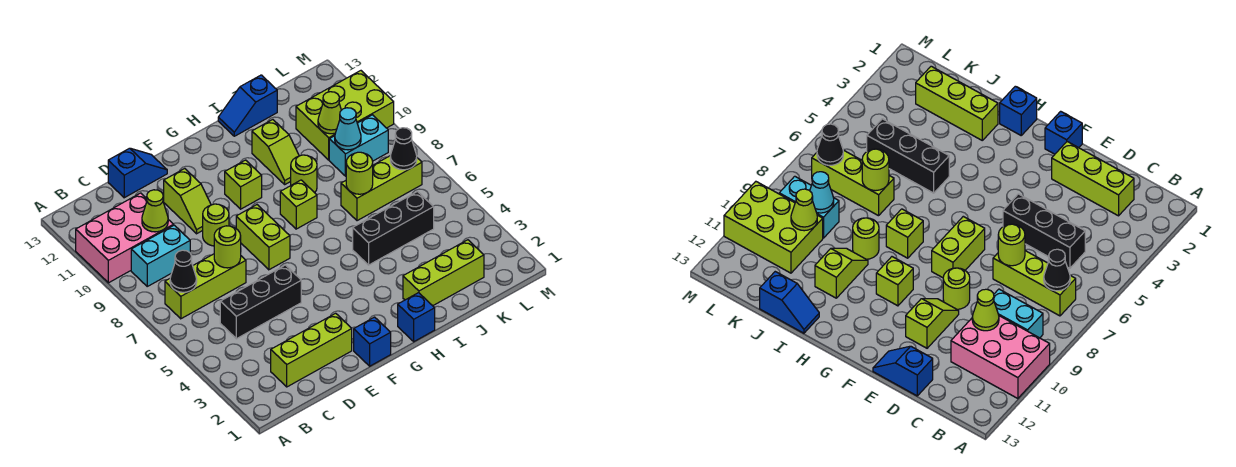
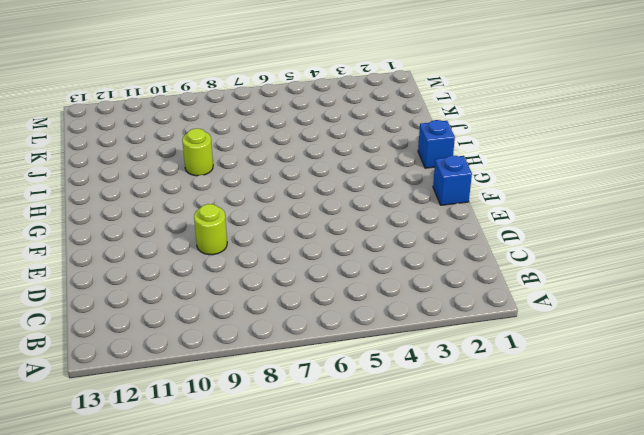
none -> pink 2x3 brick [76,193,173,283]
none -> lime 1x3 brick [165,254,246,319]
none -> cyan 1x2 brick [131,225,190,286]

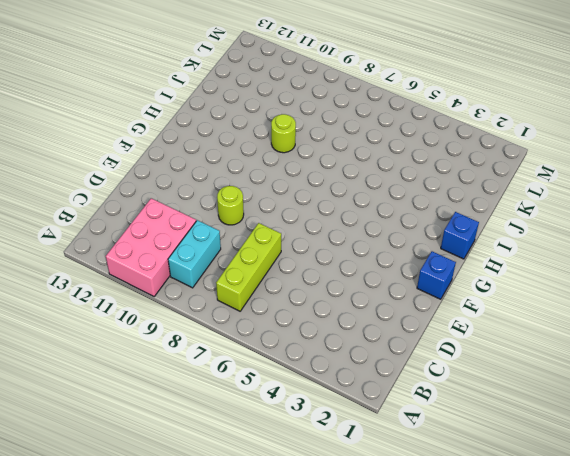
none -> lime 1x3 brick [271,313,352,387]
none -> black 1x3 brick [220,265,301,339]
none -> blue 1x2 slope [108,148,167,198]

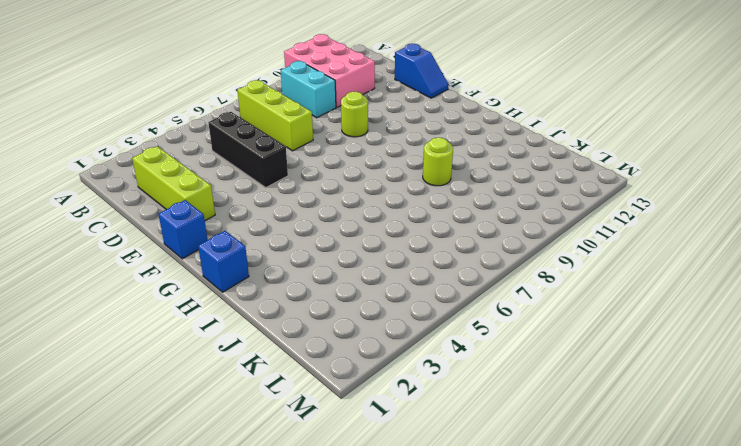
none -> lime 1x2 slope [164,169,211,234]
none -> lime 1x2 brick [236,205,290,270]
none -> lime 1x1 brick [225,160,262,209]

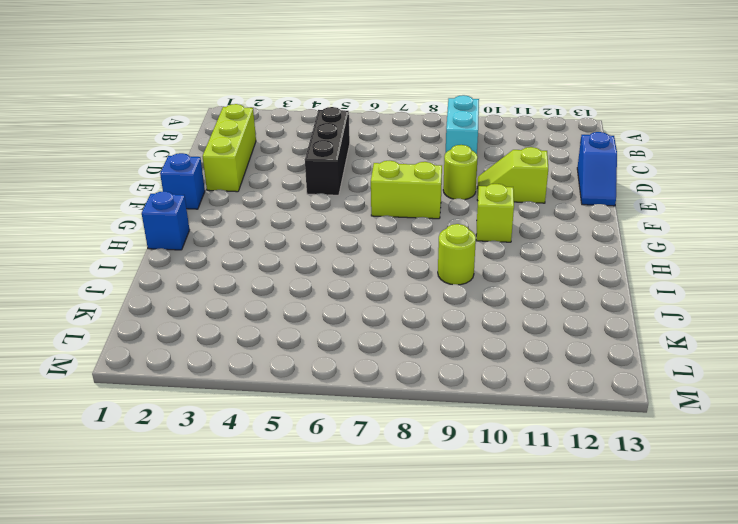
none -> pink 2x3 brick [76,193,173,283]
none -> lime 1x3 brick [165,254,246,319]
none -> lime 1x1 brick [280,180,317,229]

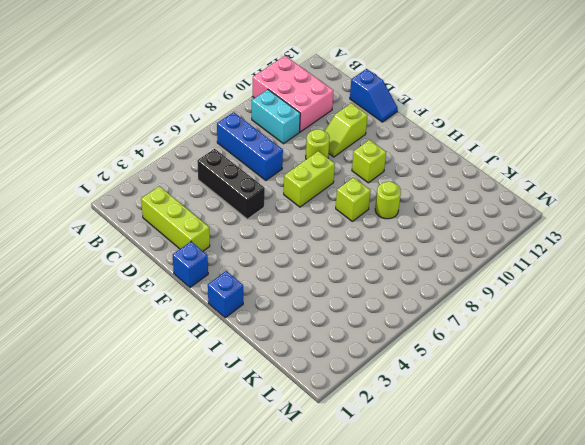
blue 1x3 brick [217,112,283,180] -> lime 1x3 brick [165,254,246,319]
none -> lime 1x3 brick [403,240,484,306]
none -> black 1x3 brick [353,192,434,265]
none -> lime 1x2 slope [252,120,299,184]

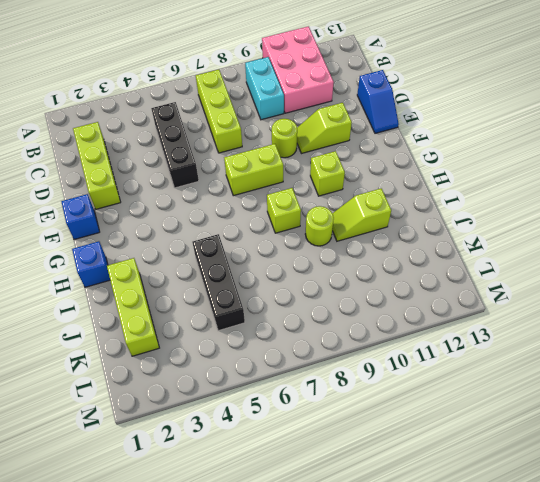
none -> blue 1x2 slope [218,75,277,136]
none -> lime 1x3 brick [341,156,422,221]
none -> cyan 1x2 brick [329,115,388,176]

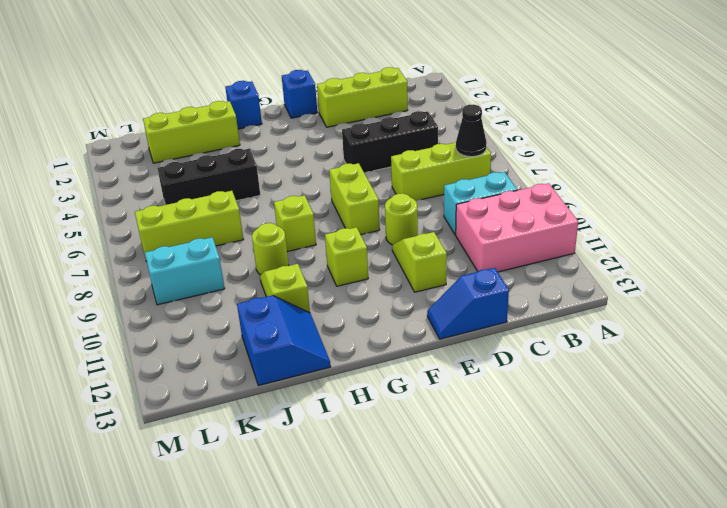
blue 2x2 slope [237,295,331,386] -> blue 1x2 slope [218,75,277,136]
none -> lime 2x3 brick [296,71,394,160]
none -> lime 1x1 cone [142,190,168,232]
none -> lime 1x1 round brick [214,226,241,268]

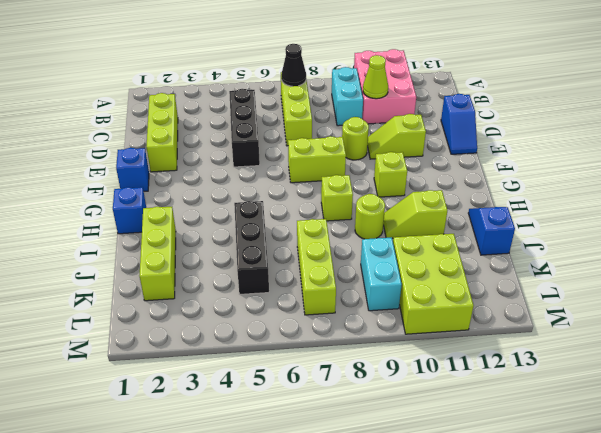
none -> lime 1x1 round brick [214,226,241,268]
none -> lime 1x1 round brick [346,152,373,194]
none -> cyan 1x1 cone [335,108,361,150]

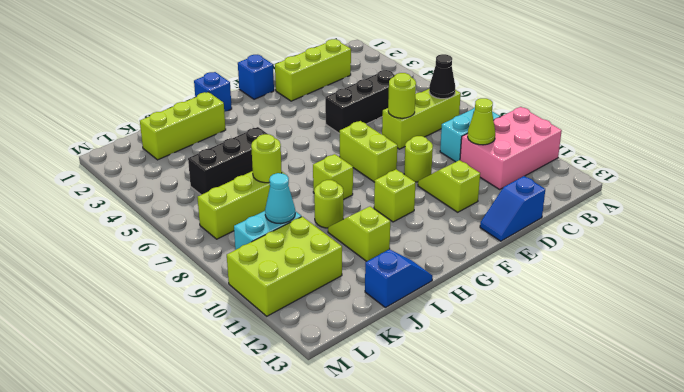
none -> lime 1x1 cone [318,92,341,134]
none -> black 1x1 cone [390,128,417,170]

